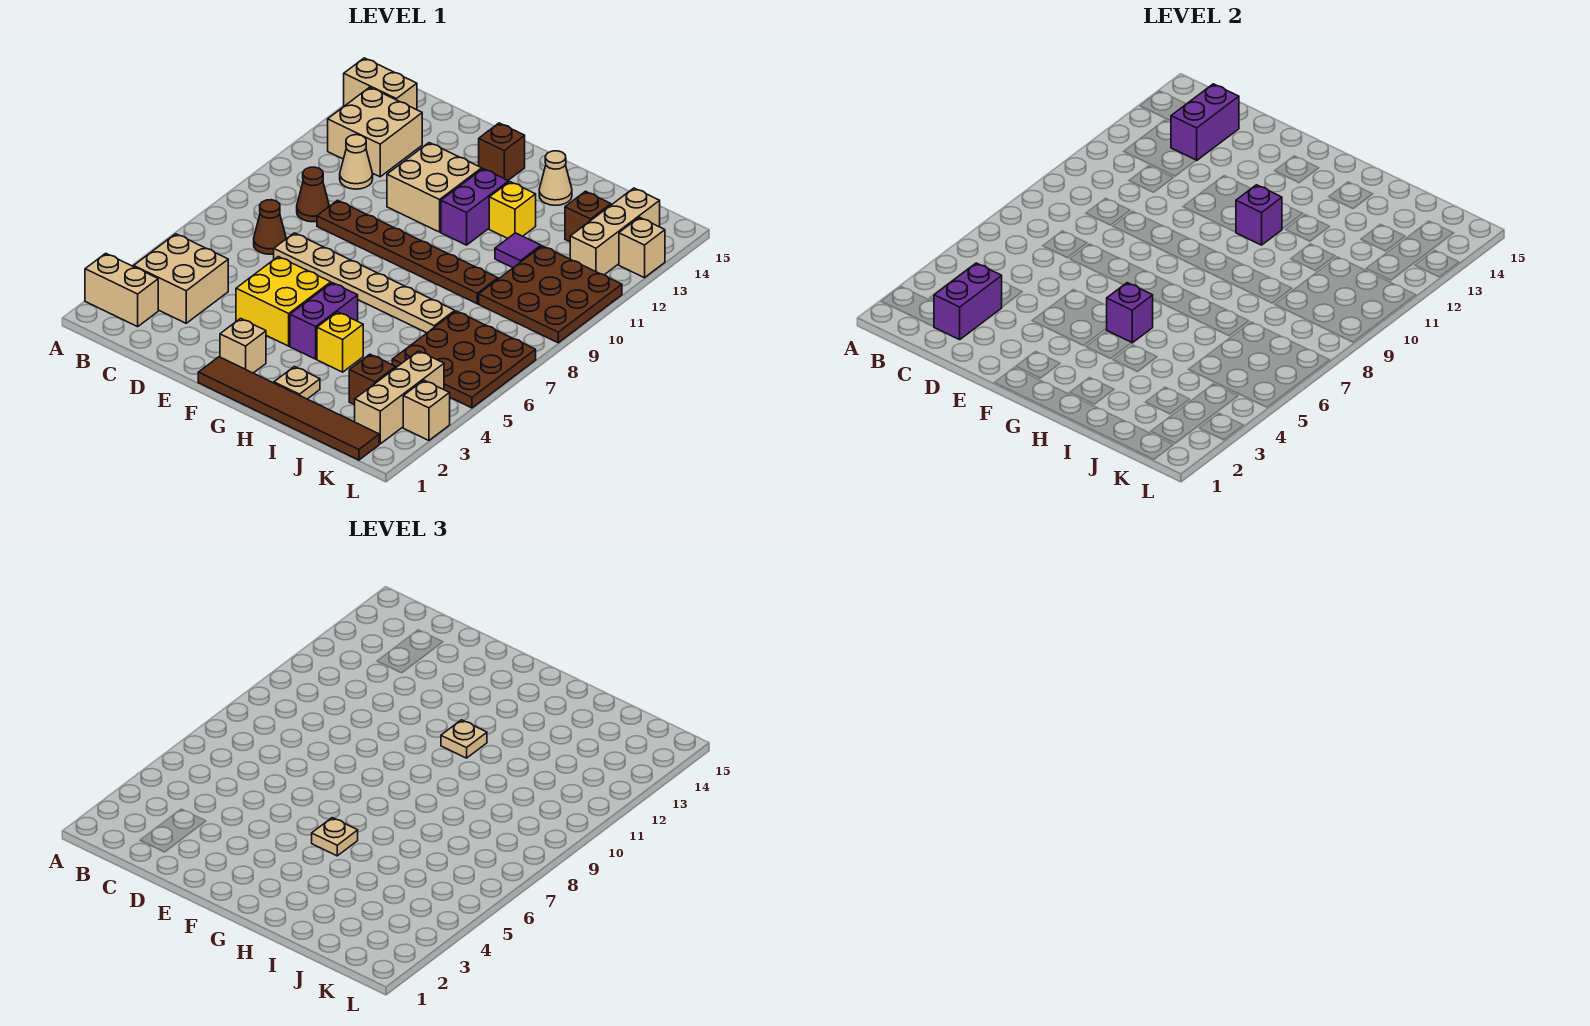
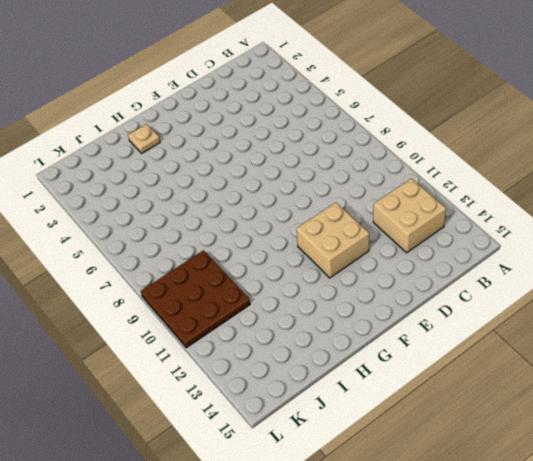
none -> tan 1x2 brick [85,253,158,327]
none -> tan 1x2 brick [344,58,417,110]
none -> tan 2x2 brick [134,234,228,323]
none -> brown 1x1 cone [254,200,286,254]

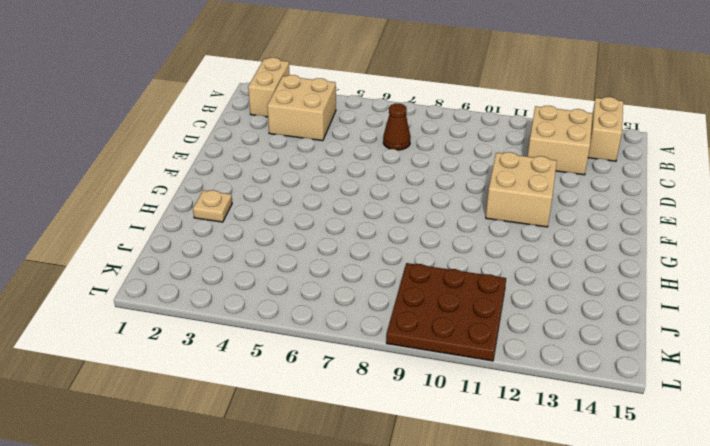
none -> brown 1x1 cone [297,167,329,222]
none -> tan 1x1 cone [340,135,373,189]
none -> tan 1x6 plate [274,233,455,333]
none -> brown 1x6 plate [317,200,498,304]

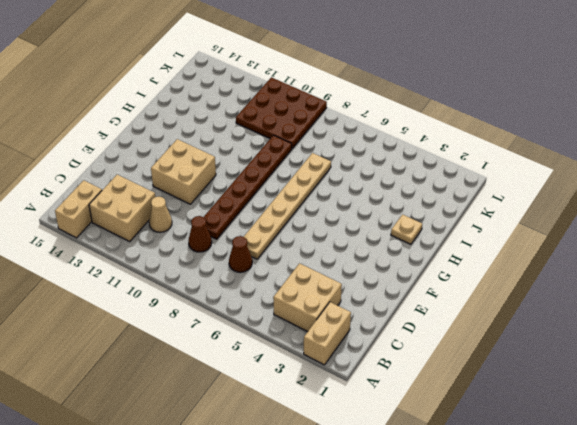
none -> yellow 2x2 brick [236,257,331,346]
none -> brown 1x6 tile [198,357,379,460]
none -> tan 1x1 brick [220,318,266,373]
none -> brown 1x1 brick [479,123,525,180]

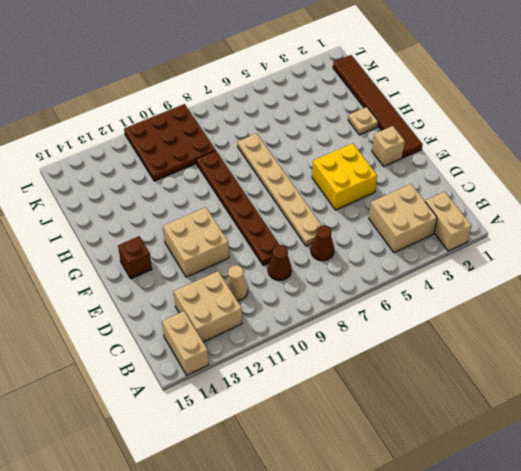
none -> purple 1x2 brick [290,283,358,359]
none -> purple 1x2 brick [441,169,509,245]
none -> yellow 1x1 brick [317,312,363,372]
none -> yellow 1x1 brick [489,182,536,238]

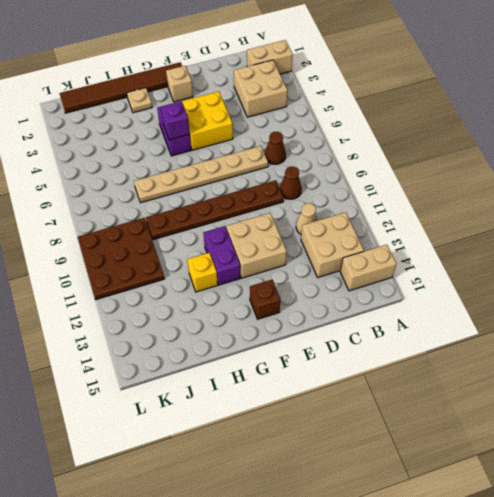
none -> yellow 1x1 brick [317,312,363,372]
none -> tan 1x1 cone [539,151,572,205]
none -> purple 1x1 tile [495,233,541,268]
none -> brown 1x1 brick [349,354,396,405]

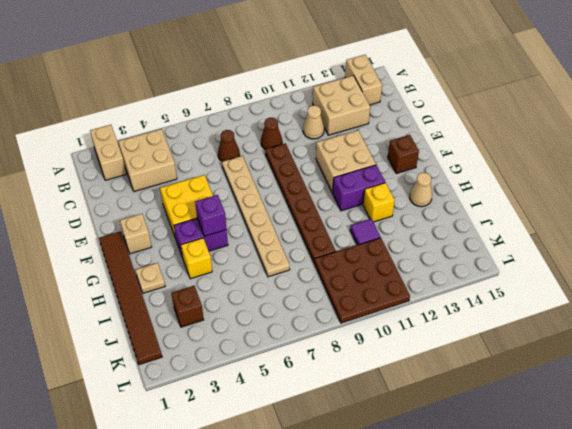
none -> brown 3x3 plate [392,311,536,408]
none -> brown 1x1 brick [565,191,611,242]
none -> tan 1x3 brick [355,351,444,444]
none -> tan 1x3 brick [570,188,660,275]

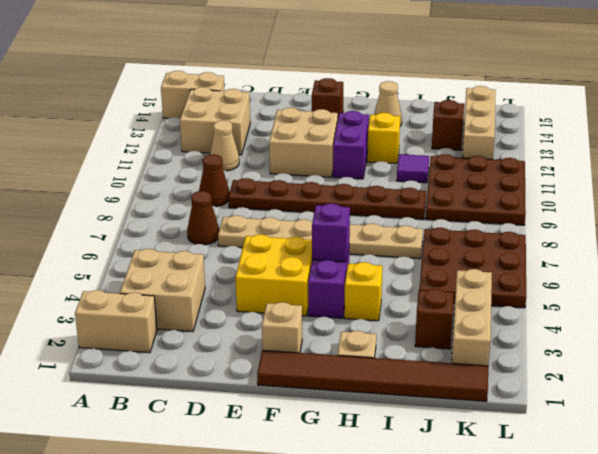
none -> tan 1x1 brick [403,380,450,440]
none -> tan 1x1 brick [619,217,665,278]
none -> purple 1x2 brick [934,263,1002,340]
none -> purple 1x2 brick [1171,84,1239,160]

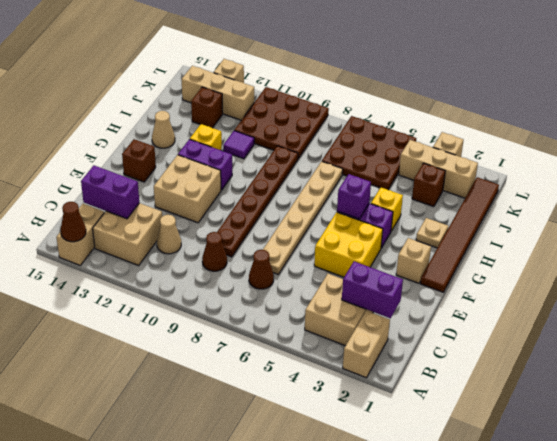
brown 1x1 cone [61,202,86,242] -> none
none -> purple 1x1 brick [1236,185,1282,245]
none -> tan 1x1 plate [312,818,358,856]
none -> tan 1x1 plate [441,720,487,758]

